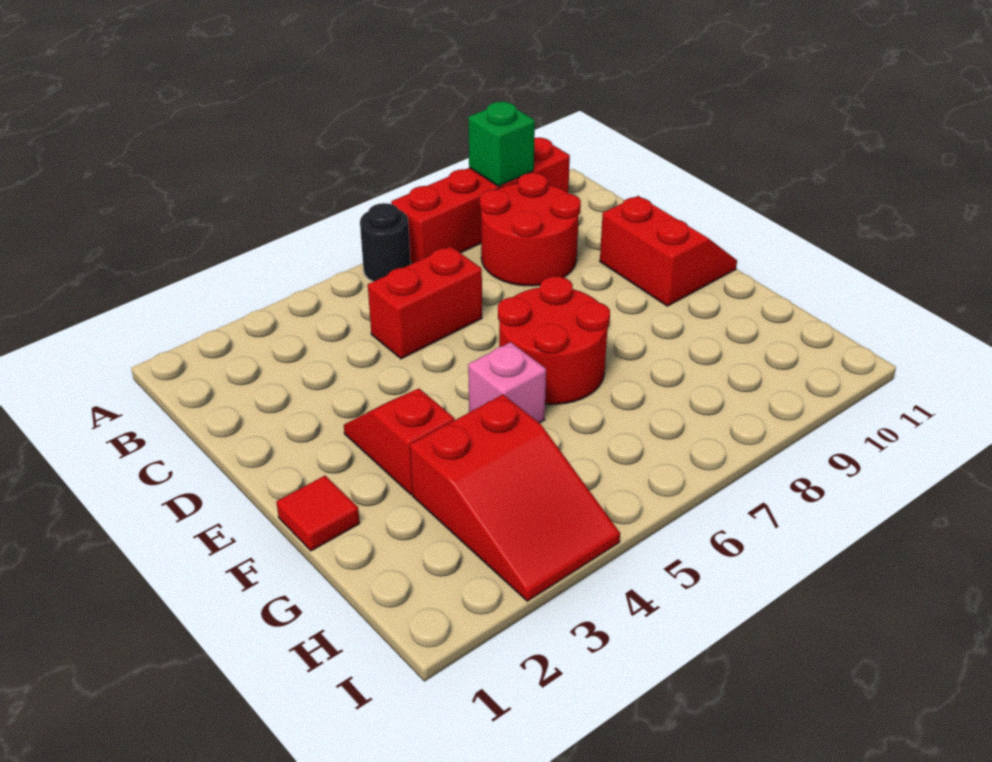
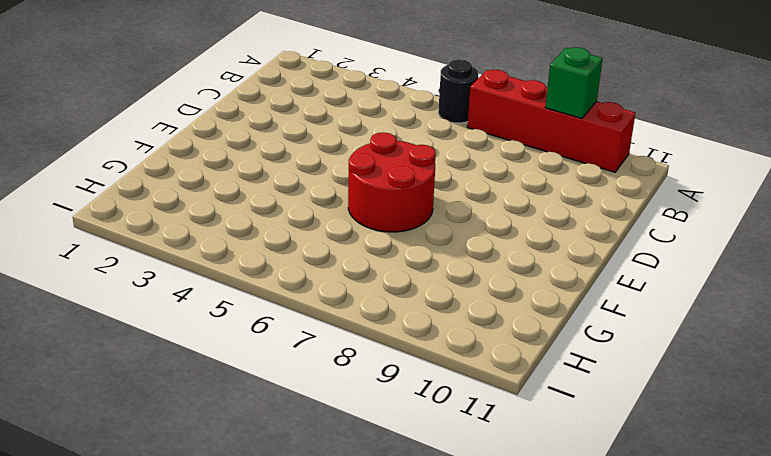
none -> red 2x2 round brick [480,173,581,286]
none -> red 1x2 brick [368,246,482,359]

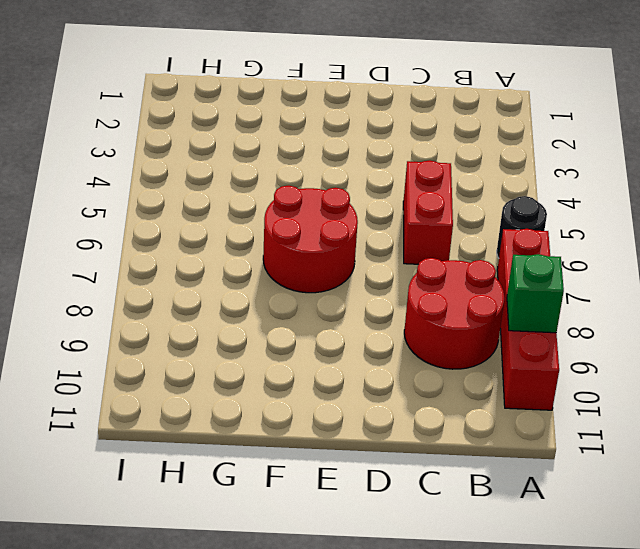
none -> red 2x2 slope [600,196,737,306]
none -> red 1x2 slope [344,388,455,495]

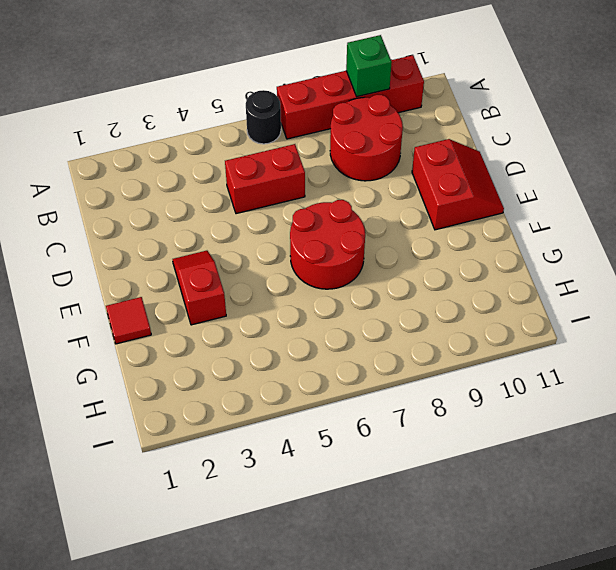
none -> pink 1x1 brick [468,342,546,423]
none -> red 2x3 slope [410,395,620,601]

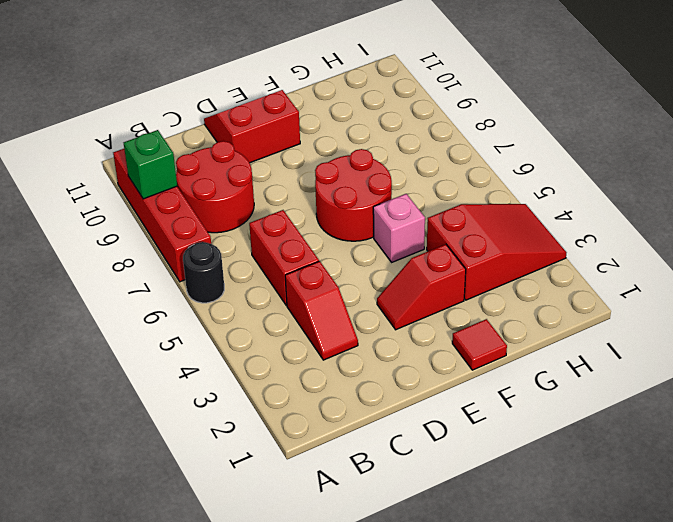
red 1x2 slope [285,261,358,360] -> none

